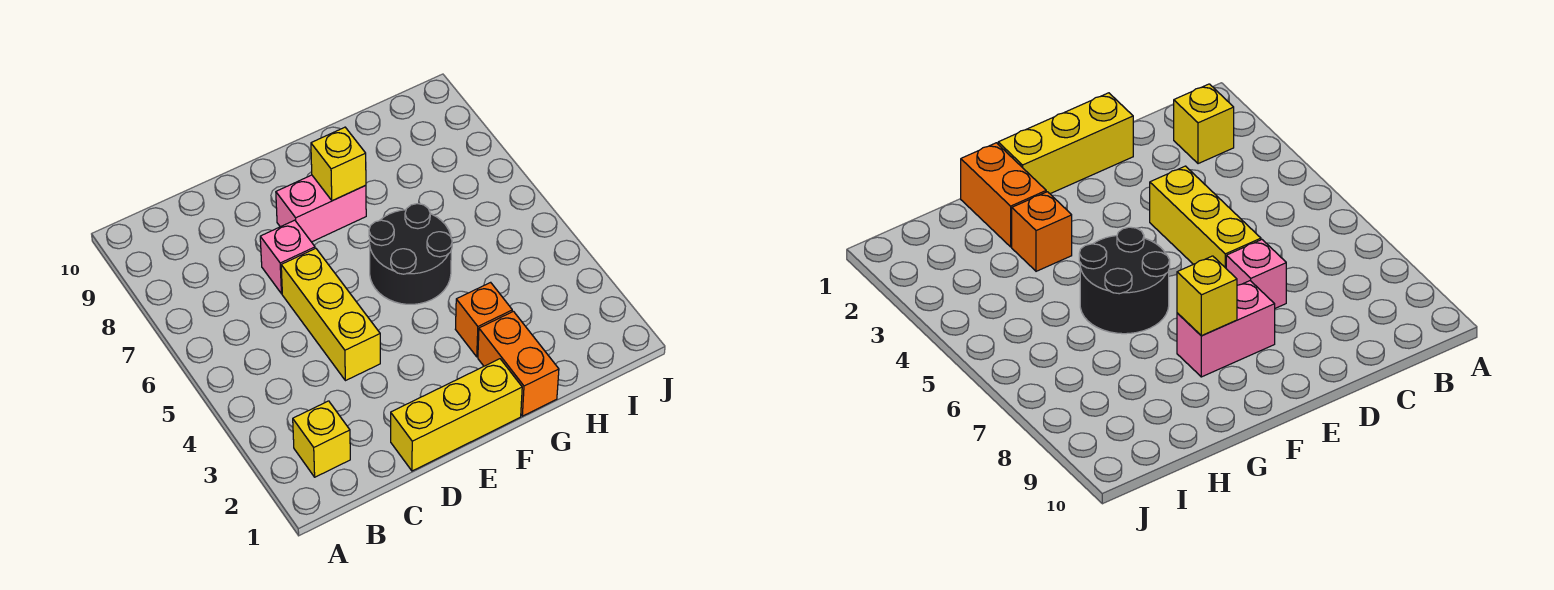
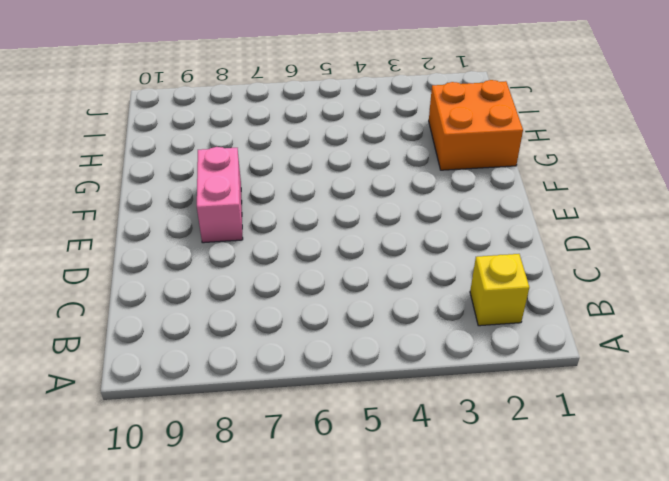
orange 2x2 brick [429,80,523,170] -> orange 1x2 brick [478,311,559,416]
none -> yellow 1x3 brick [391,359,522,471]
none -> yellow 1x3 brick [281,248,380,381]

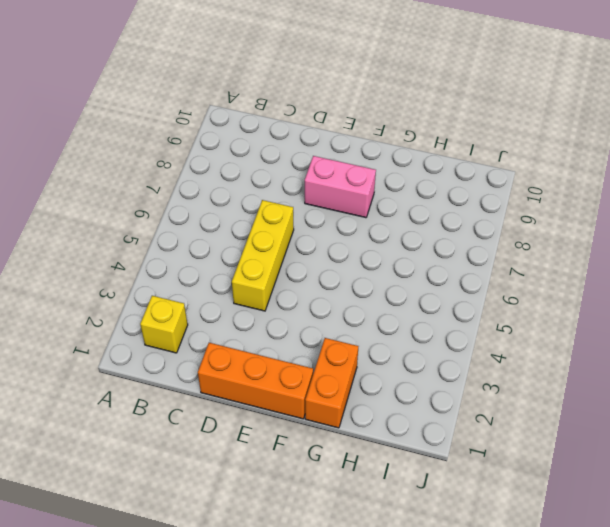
orange 1x3 brick [198,343,313,419] -> yellow 1x3 brick [391,359,522,471]
none -> pink 1x1 brick [260,220,315,294]
none -> black 2x2 round brick [369,204,452,304]

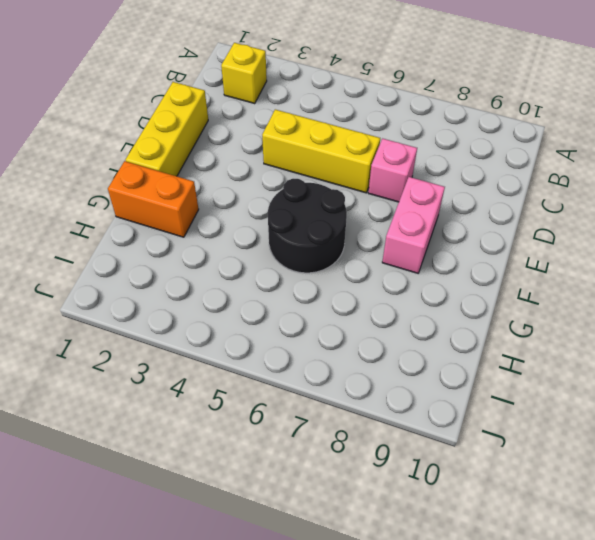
none -> orange 1x1 brick [455,282,512,357]
none -> yellow 1x1 brick [311,127,366,201]

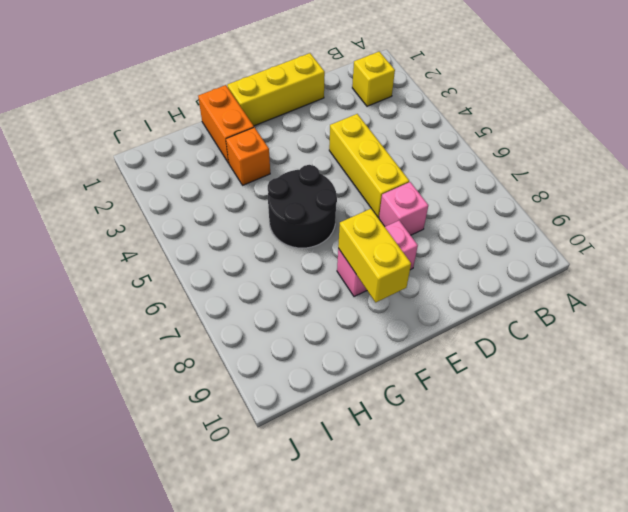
yellow 1x2 brick [338,209,411,302] -> yellow 1x1 brick [311,127,366,201]

